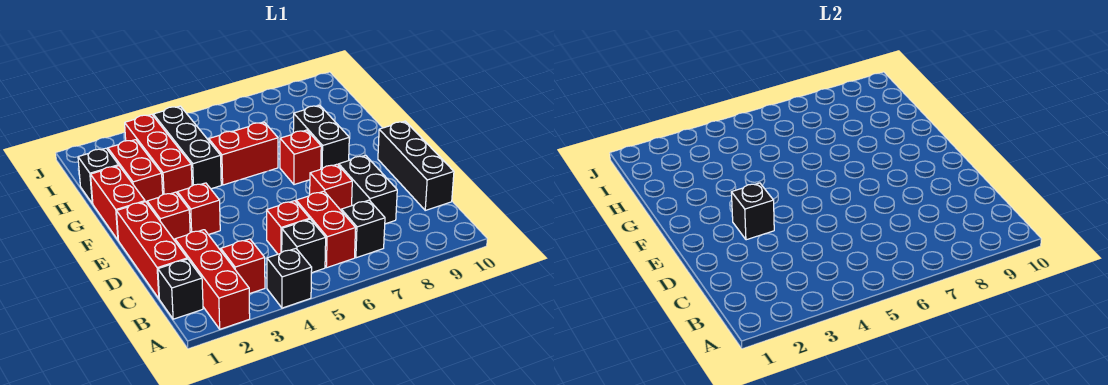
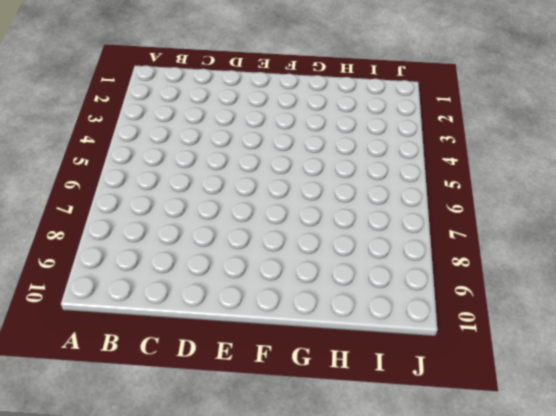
none -> red 1x3 brick [175,230,250,329]
none -> black 1x1 brick [267,249,312,308]
none -> black 1x1 brick [158,259,203,319]

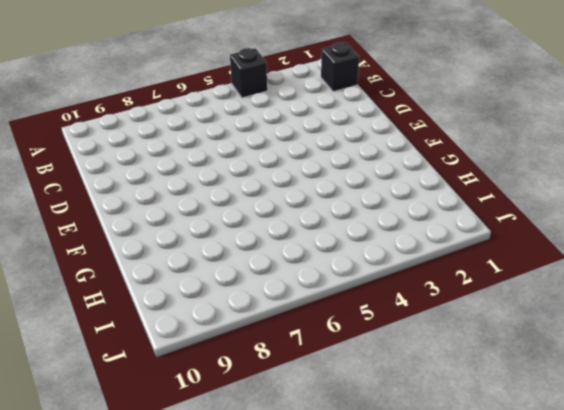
none -> red 1x3 brick [175,230,250,329]
none -> red 1x1 brick [221,239,265,294]
none -> black 1x1 brick [282,219,326,273]

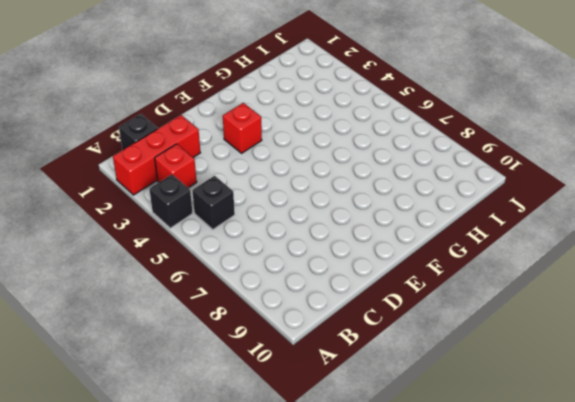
none -> red 1x2 brick [296,191,356,268]
none -> black 1x1 brick [341,200,385,258]
none -> red 1x3 brick [116,202,187,298]

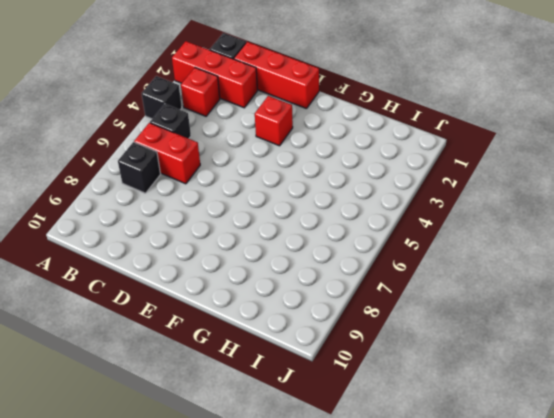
none -> red 1x1 brick [267,201,310,254]
none -> black 1x2 brick [339,155,397,224]
none -> black 1x3 brick [378,121,454,210]

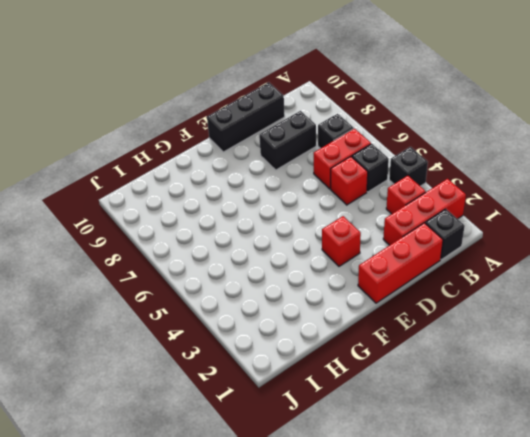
none -> red 1x1 brick [310,164,352,210]
none -> red 1x1 brick [147,192,190,241]
none -> red 1x2 brick [91,166,145,240]

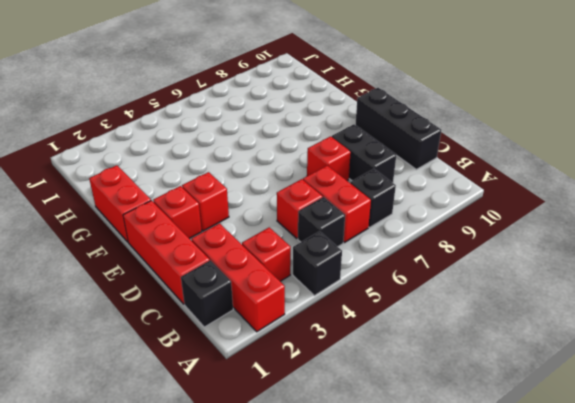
none -> red 1x1 brick [280,130,321,185]
none -> black 1x2 brick [293,105,349,169]
none -> red 1x2 brick [108,140,163,203]

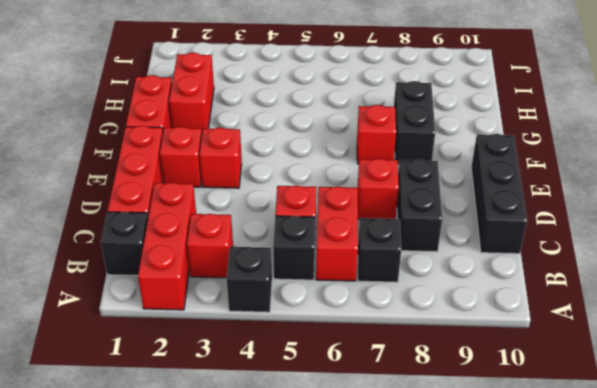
none -> red 1x3 brick [125,115,192,194]
none -> black 1x3 brick [153,106,221,189]
none -> red 1x2 brick [209,122,278,185]

